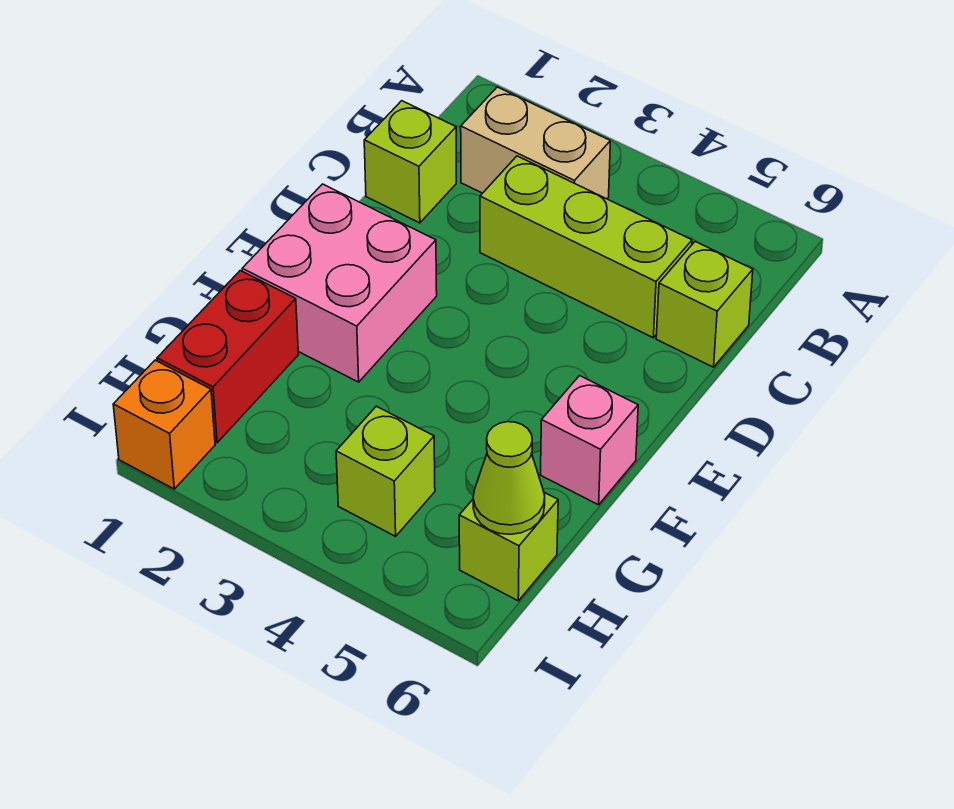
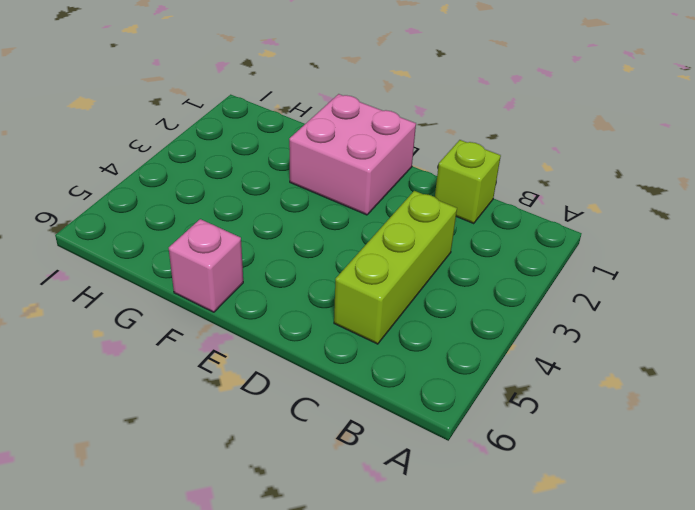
none -> tan 1x2 brick [461,87,610,199]
none -> lime 1x1 brick [656,242,753,367]

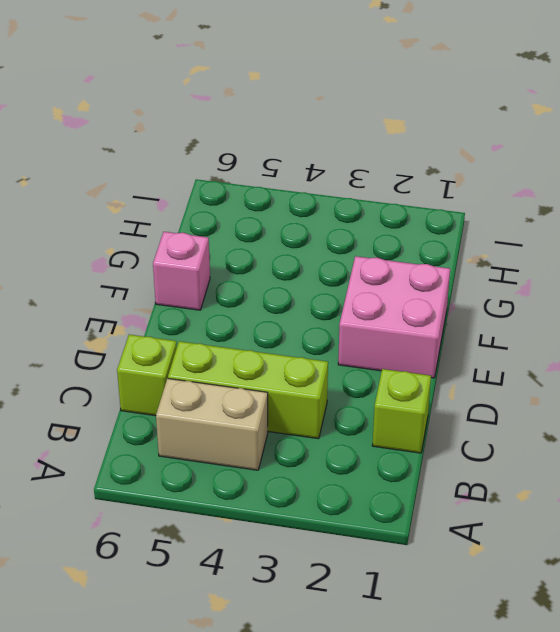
tan 1x2 brick [156,378,268,470] -> tan 1x2 brick moved to [461,87,610,199]
none -> red 1x2 brick [157,271,299,443]
none -> lime 1x1 brick [336,406,435,536]

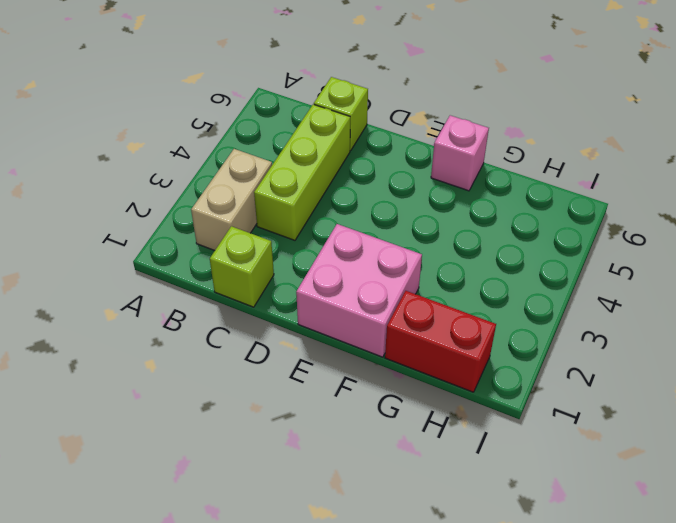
none -> lime 1x1 brick [336,406,435,536]
none -> lime 1x1 brick [459,492,558,601]

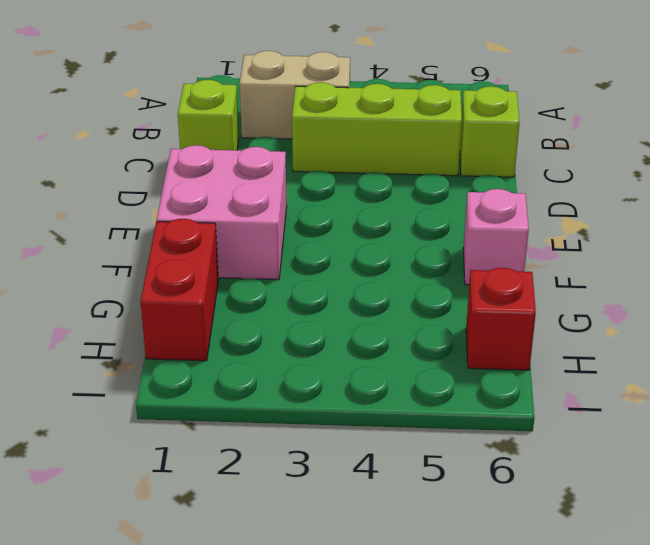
red 1x1 brick [466,268,536,370] -> lime 1x1 brick [459,492,558,601]
none -> lime 1x1 brick [336,406,435,536]
none -> orange 1x1 brick [113,360,215,489]

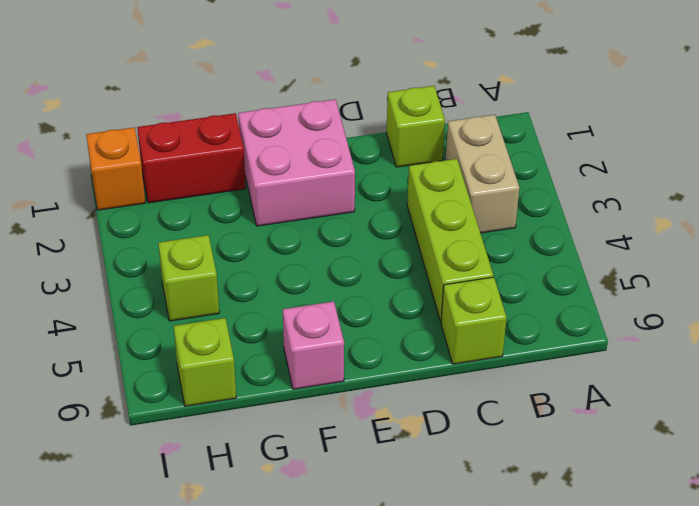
none -> lime 1x1 cone [473,422,545,534]

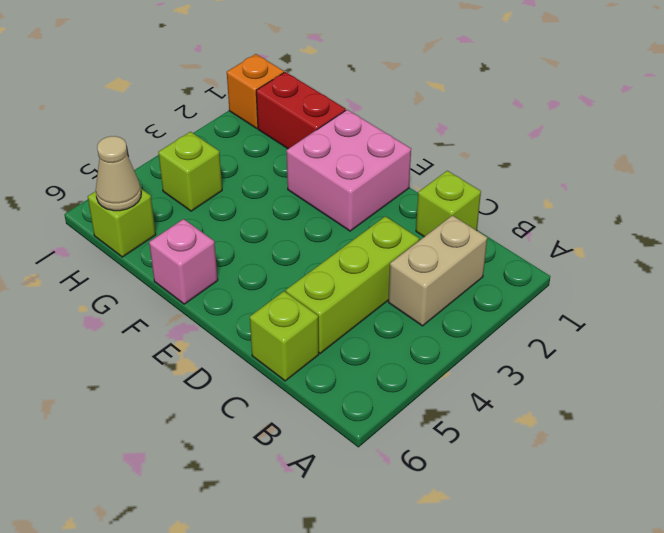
tan 1x1 cone [96,136,141,211] -> lime 1x1 cone [473,422,545,534]

